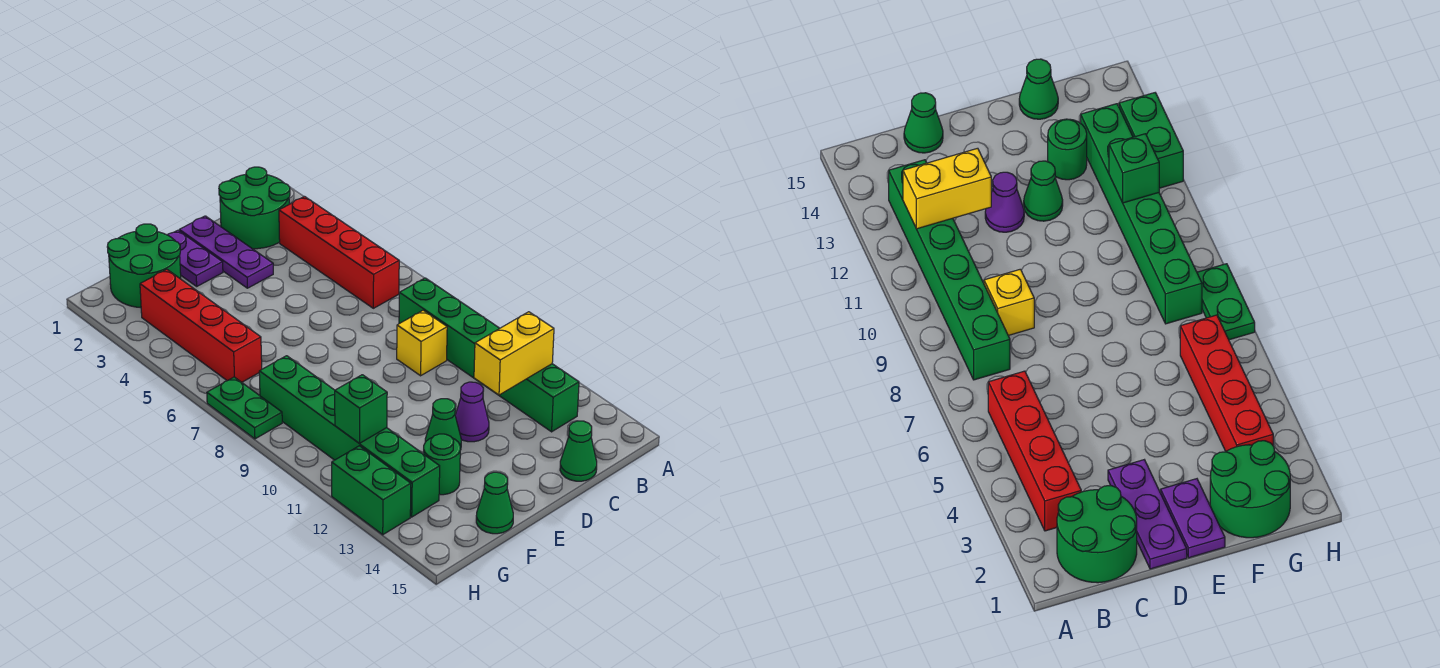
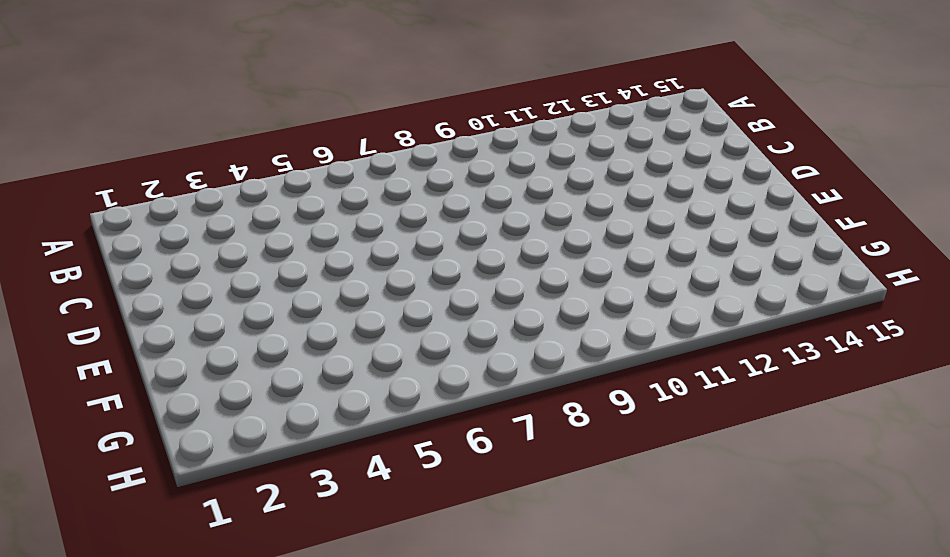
none -> green 2x2 round brick [219,167,290,249]
none -> red 1x4 brick [279,197,399,308]
none -> green 1x6 brick [399,278,579,432]

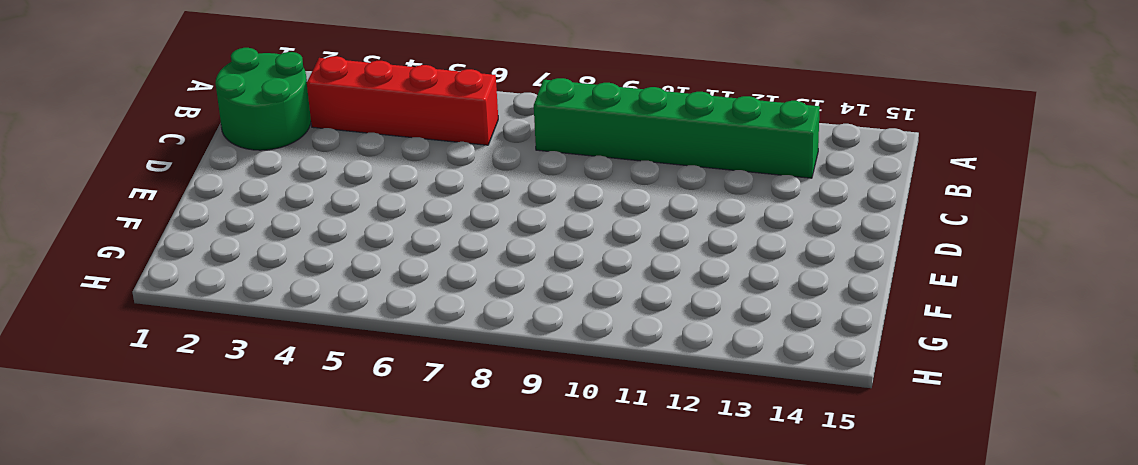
none -> yellow 1x1 brick [397,310,447,376]
none -> green 1x1 cone [560,421,597,481]
none -> purple 1x3 plate [179,216,273,288]

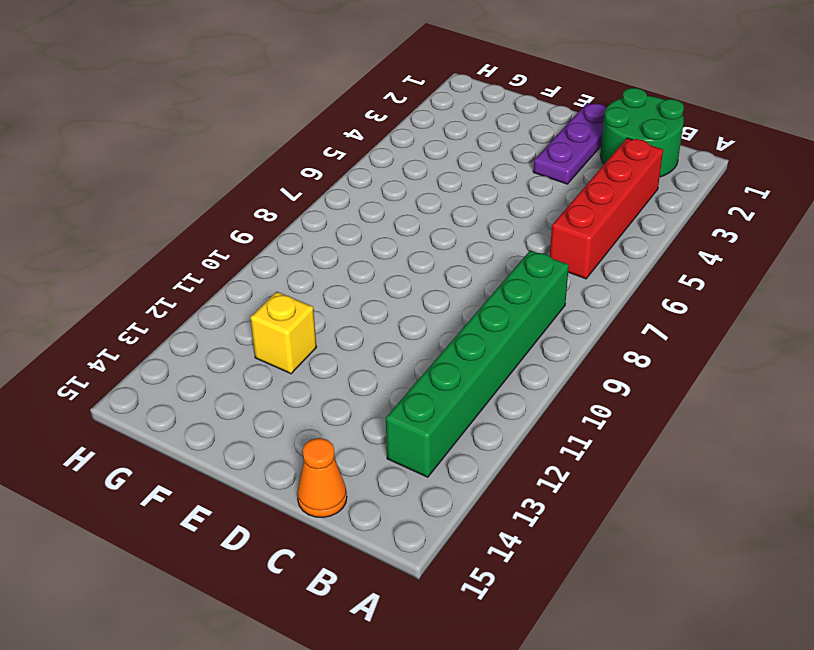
orange 1x1 cone [297,438,347,517] -> green 1x1 cone [560,421,597,481]
yellow 1x1 brick [250,292,317,374] -> yellow 1x1 brick moved to [397,310,447,376]
none -> purple 1x1 cone [455,382,489,442]
none -> purple 1x2 plate [168,230,223,286]
none -> green 1x1 cone [425,399,461,450]

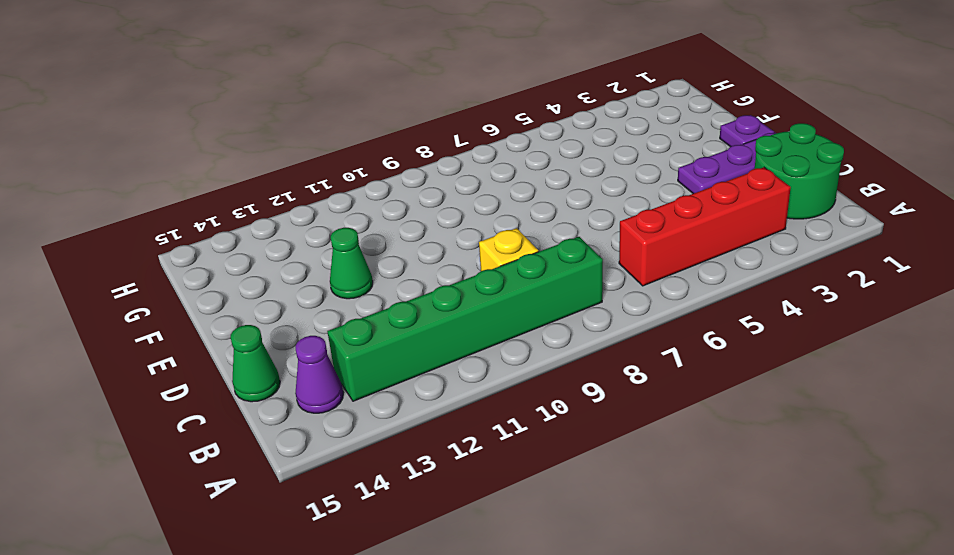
purple 1x1 cone [295,336,343,413] -> purple 1x1 cone moved to [455,382,489,442]
purple 1x1 plate [720,115,774,147] -> purple 1x2 plate [168,230,223,286]
none -> green 2x2 round brick [107,224,181,308]
none -> green 1x1 round brick [424,434,460,495]
none -> green 1x1 cone [476,472,513,534]

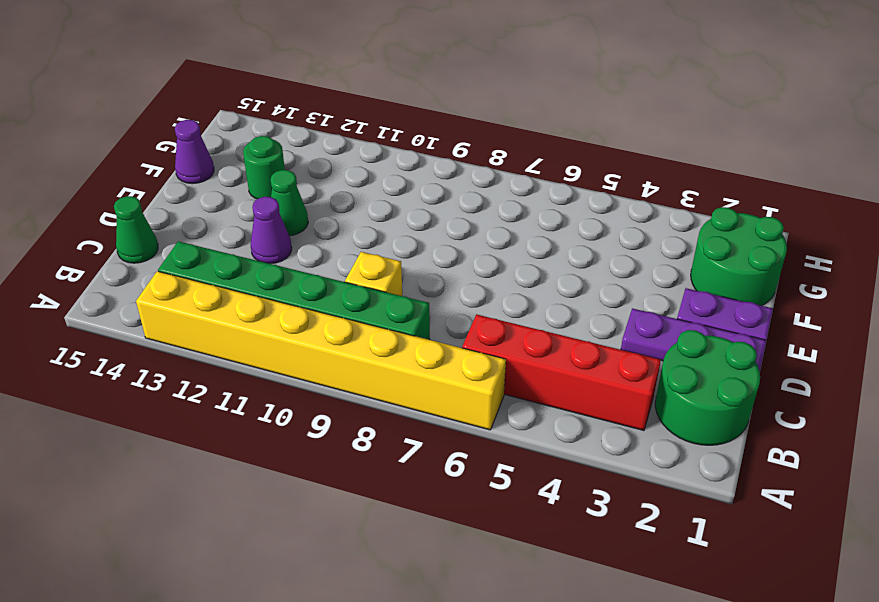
yellow 1x8 brick [136,271,506,430] -> none
purple 1x1 cone [175,120,214,184] -> green 1x1 cone [476,472,513,534]
none -> red 1x4 brick [140,270,262,382]
none -> green 1x6 brick [259,356,440,517]
none -> green 1x2 plate [207,377,282,439]

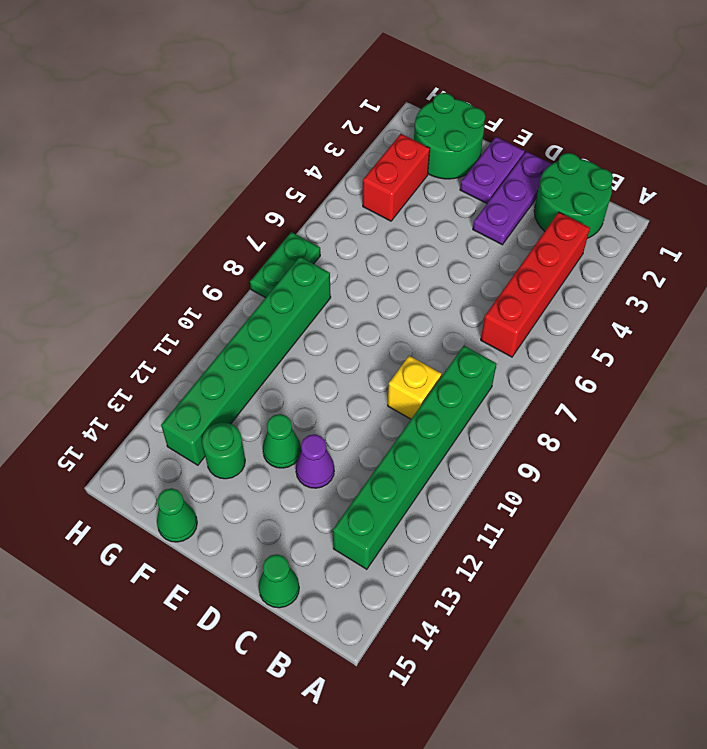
red 1x2 brick [363,134,430,221] -> red 1x4 brick [140,270,262,382]
none -> green 1x2 brick [332,446,411,535]
none -> yellow 1x2 brick [474,312,554,395]
none -> green 1x1 brick [335,375,387,443]

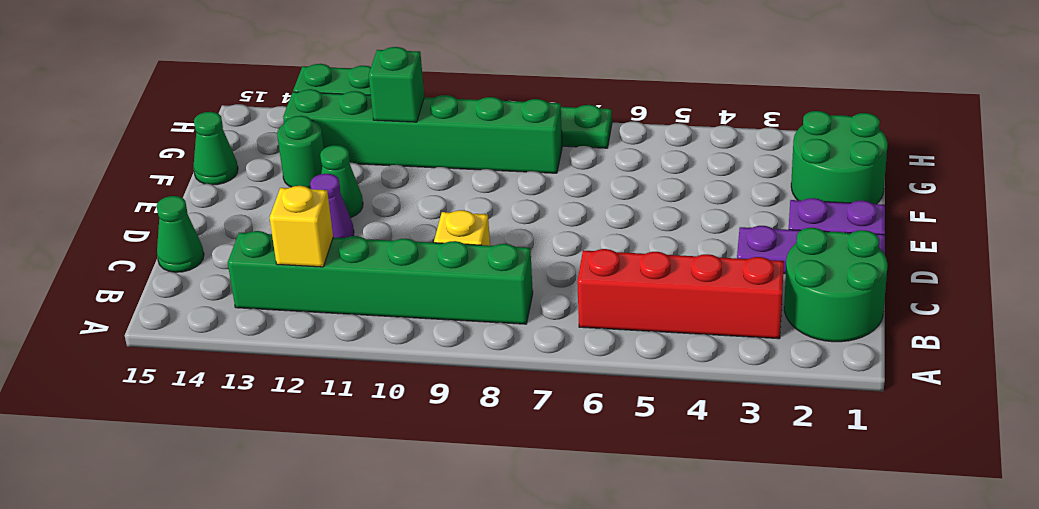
yellow 1x1 brick [270,186,333,267] -> yellow 1x2 brick [474,312,554,395]
none -> red 1x4 brick [140,270,262,382]

